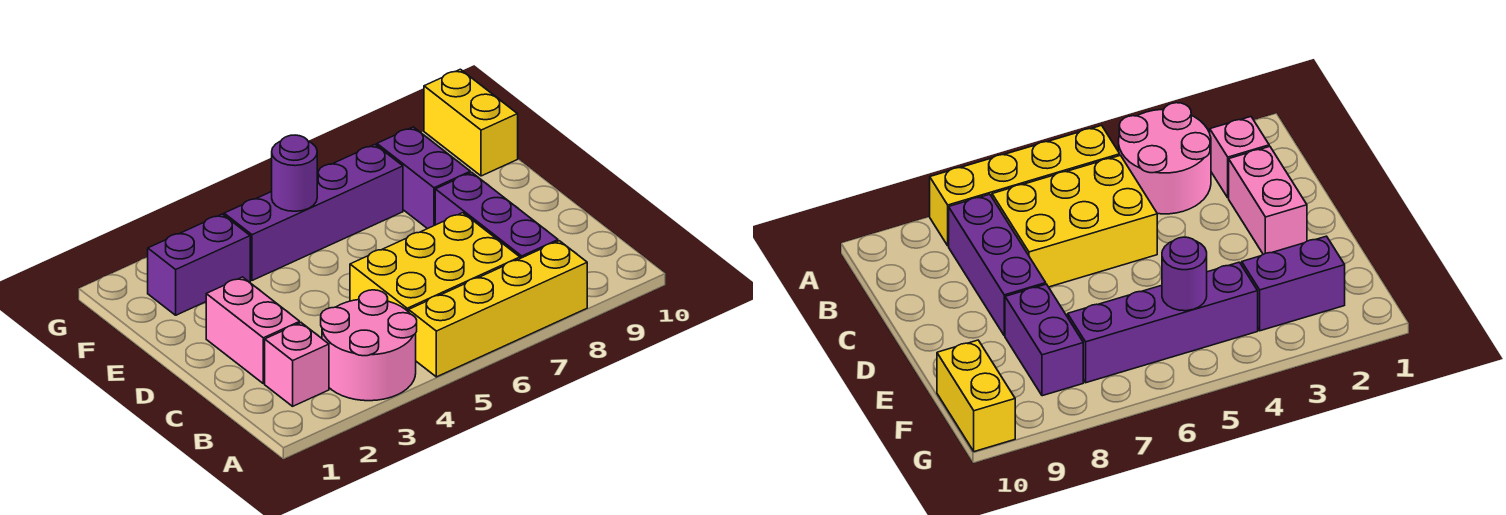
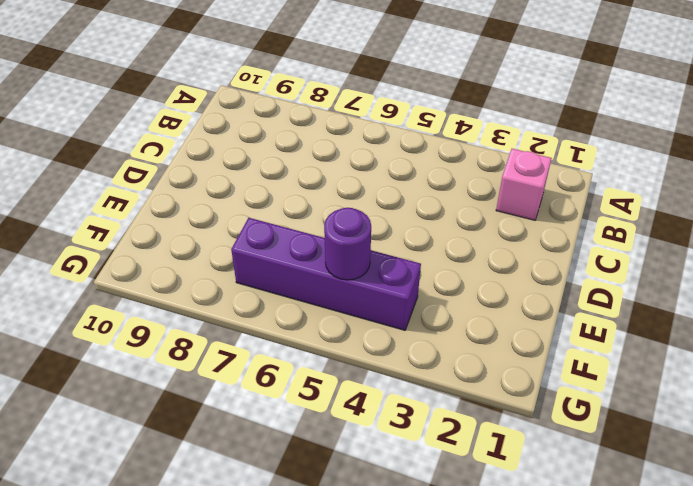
none -> pink 2x2 round brick [321,290,417,401]
none -> yellow 1x4 brick [409,241,587,377]

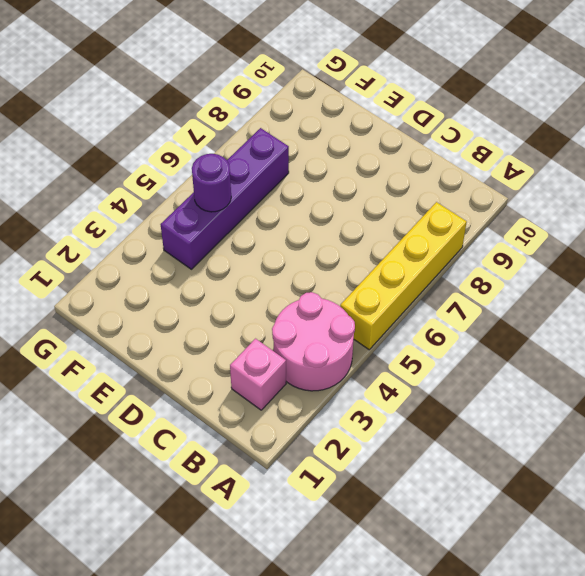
none -> yellow 2x3 brick [350,213,520,312]
none -> purple 1x3 brick [435,172,558,258]

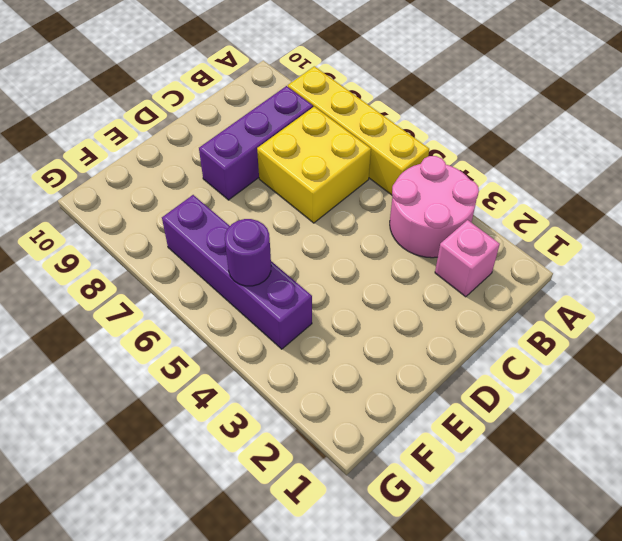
yellow 2x2 brick [257,107,371,223] -> yellow 2x3 brick [350,213,520,312]
none -> pink 1x2 brick [206,277,300,384]
none -> purple 1x2 brick [377,127,470,229]

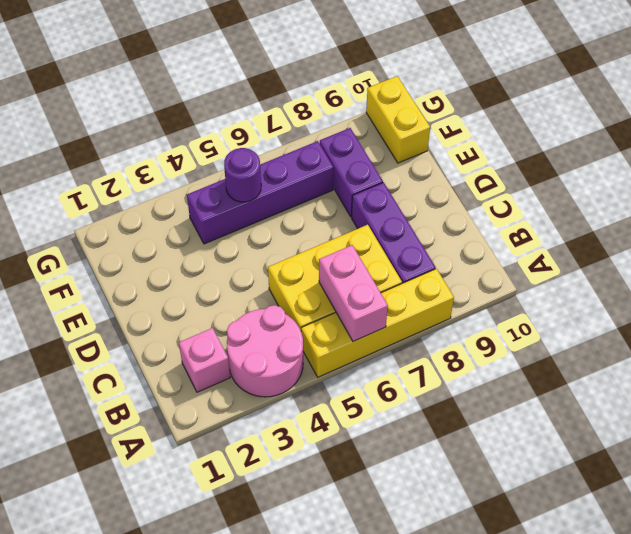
pink 1x2 brick [319,245,388,341] -> pink 1x2 brick moved to [206,277,300,384]
none -> purple 1x2 brick [148,214,250,315]

